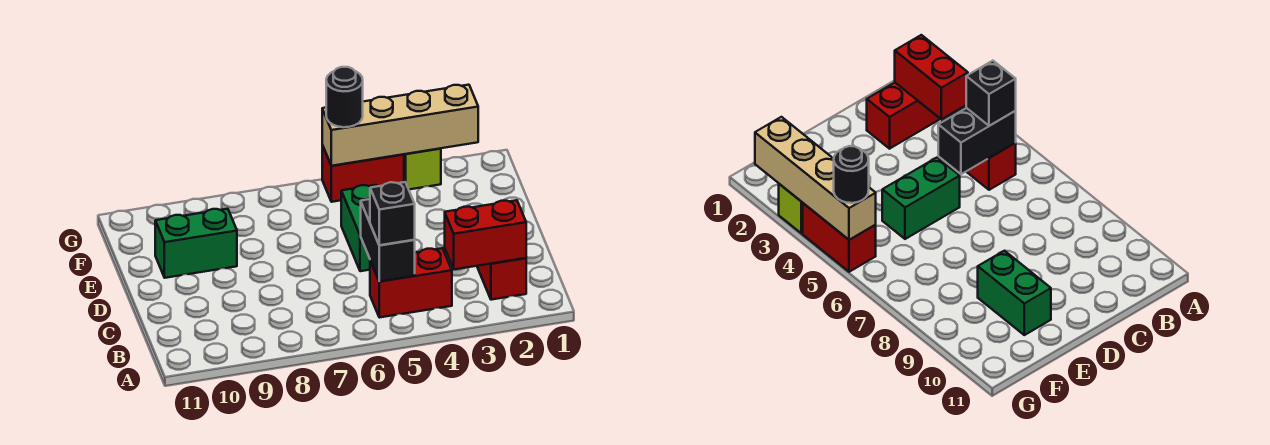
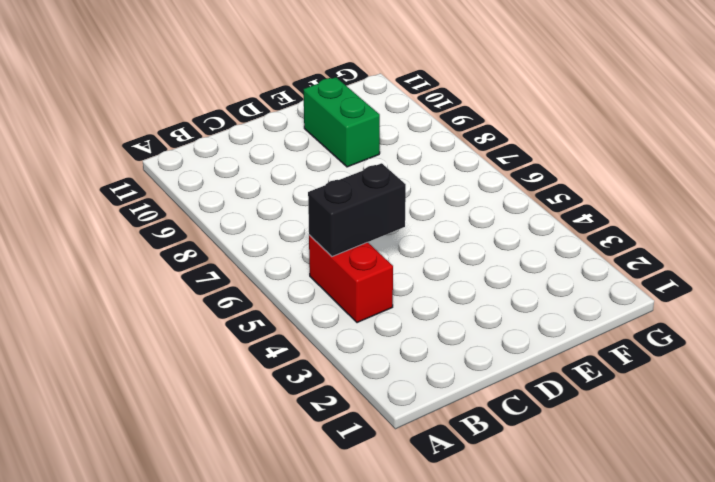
none -> red 1x2 brick [477,258,526,300]
none -> green 1x2 brick [341,185,377,271]

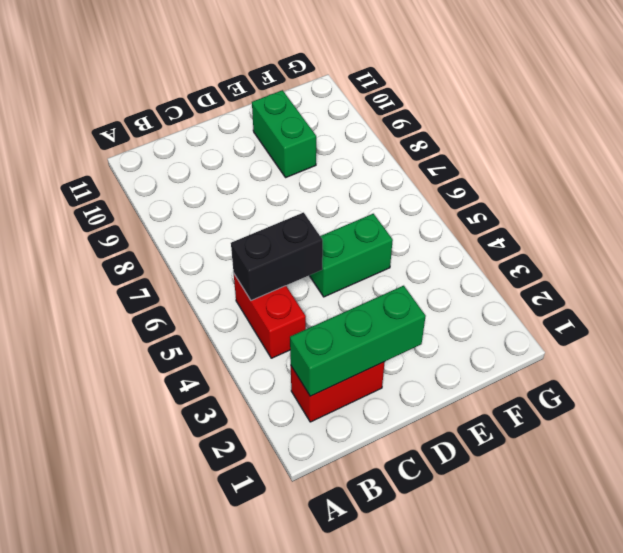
green 1x3 brick [290,286,426,396] -> red 1x2 brick [445,200,526,269]
none -> lime 1x1 brick [404,148,441,189]
none -> red 1x2 brick [322,145,404,202]

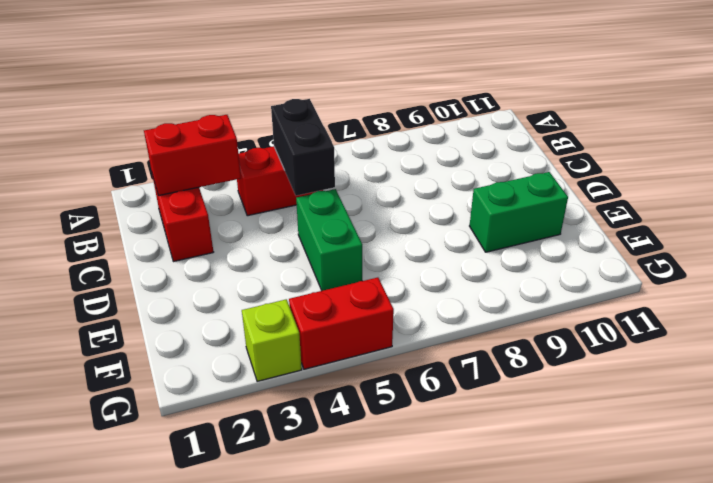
none -> tan 1x4 brick [322,85,478,166]
none -> black 1x1 brick [370,182,415,245]

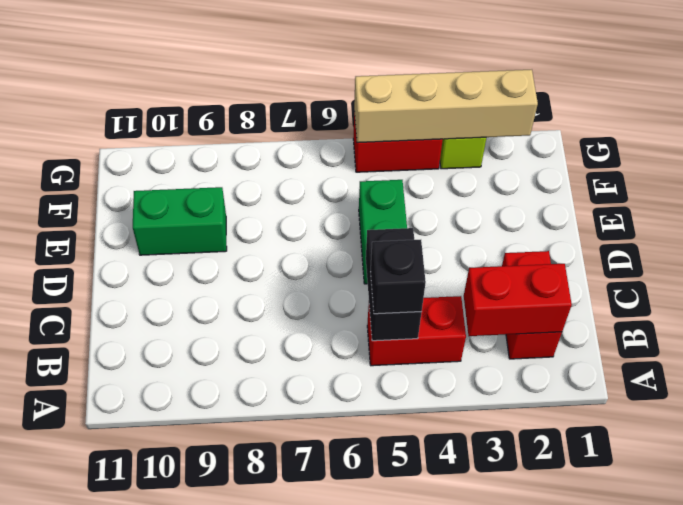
none -> black 1x1 round brick [326,67,363,127]

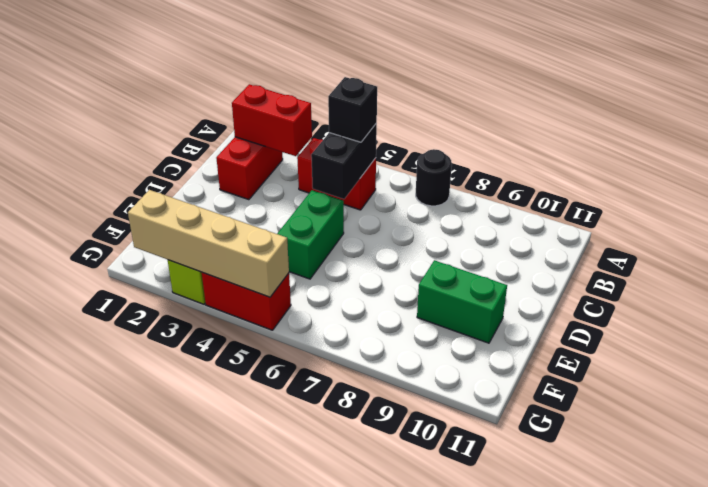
black 1x1 round brick [416,149,452,206] -> black 1x1 round brick moved to [326,67,363,127]

